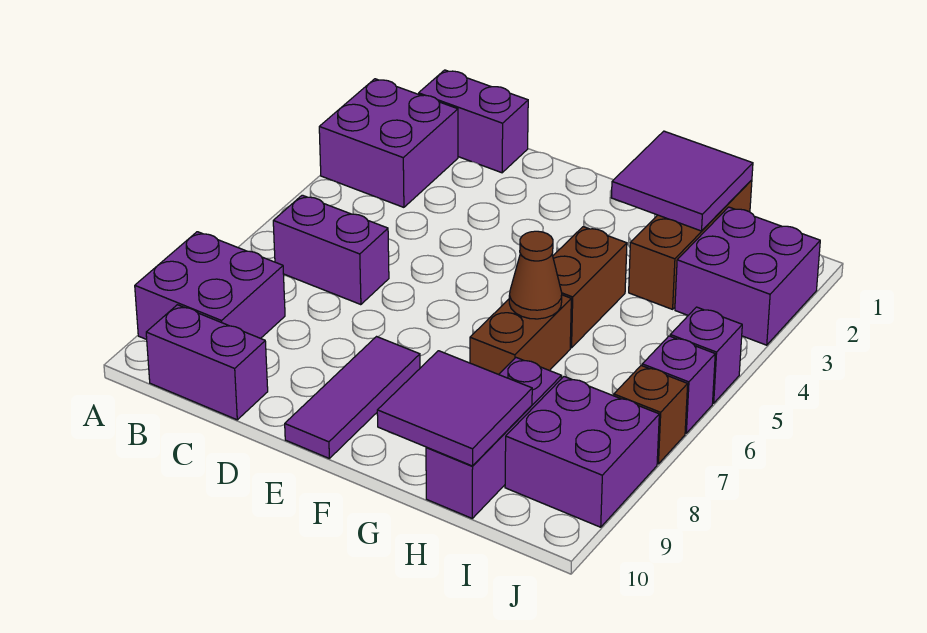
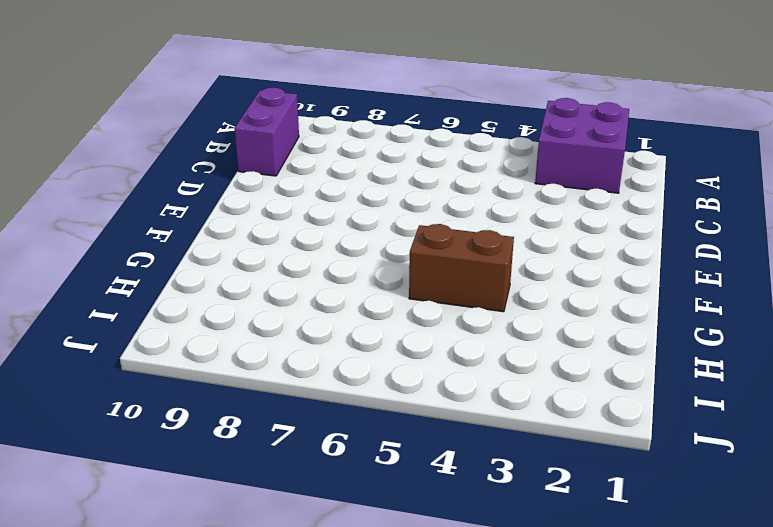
none -> purple 2x2 brick [135,232,285,340]
none -> purple 1x2 brick [419,70,528,173]
none -> purple 1x2 brick [273,195,389,305]

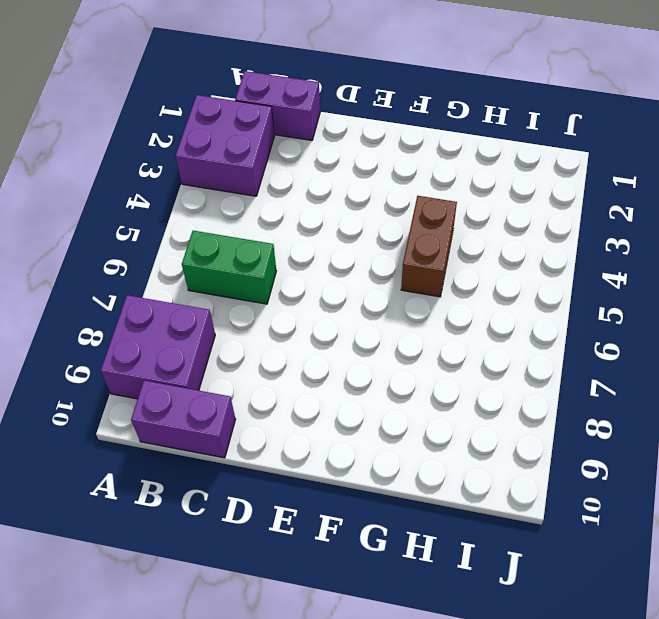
green 1x2 brick [182,231,276,304] -> purple 1x2 brick [273,195,389,305]
none -> purple 1x3 tile [285,337,420,458]
none -> brown 1x2 brick [470,295,571,375]
none -> brown 1x3 brick [629,180,752,309]

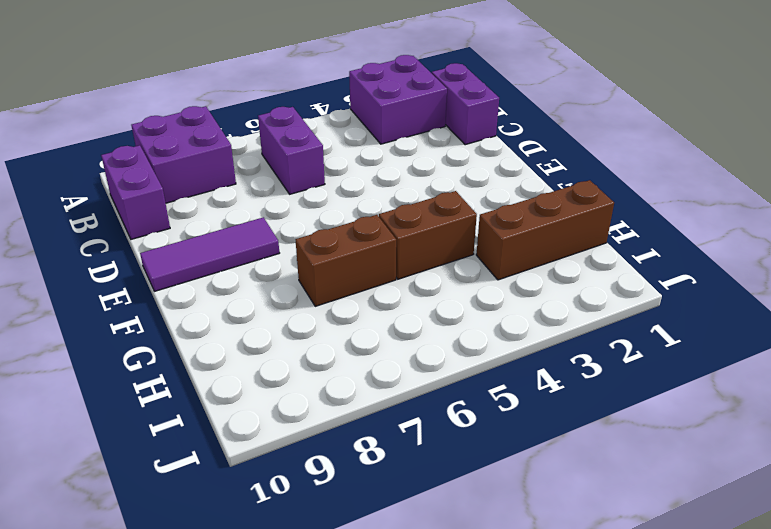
none -> purple 1x3 brick [426,358,562,518]
none -> purple 2x2 brick [675,207,820,345]
none -> purple 2x2 brick [505,377,659,527]

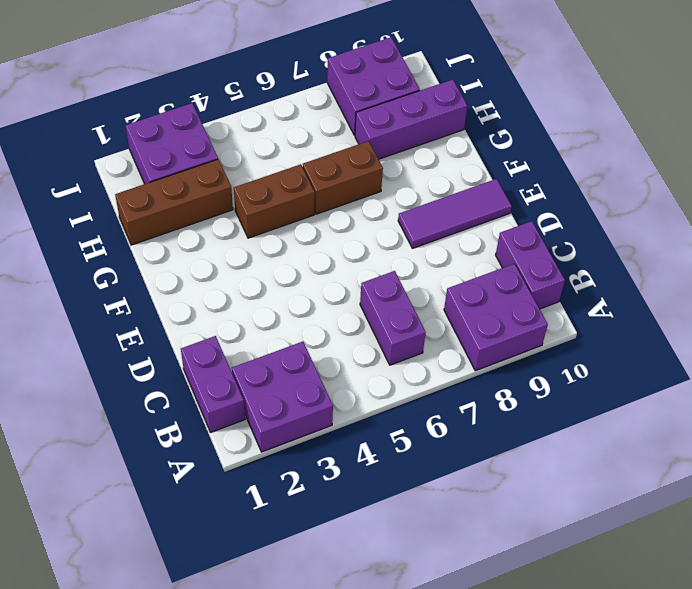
none -> purple 1x1 brick [670,307,742,403]
none -> purple 1x1 brick [642,336,715,433]
none -> brown 1x1 brick [614,366,688,464]

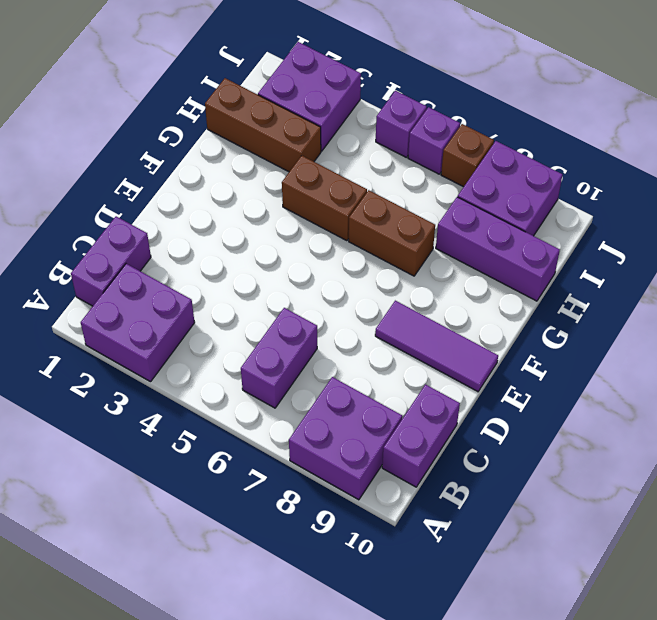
none -> purple 2x2 tile [611,131,753,231]
none -> brown 1x1 cone [509,231,562,319]
none -> purple 2x2 tile [377,351,532,466]

